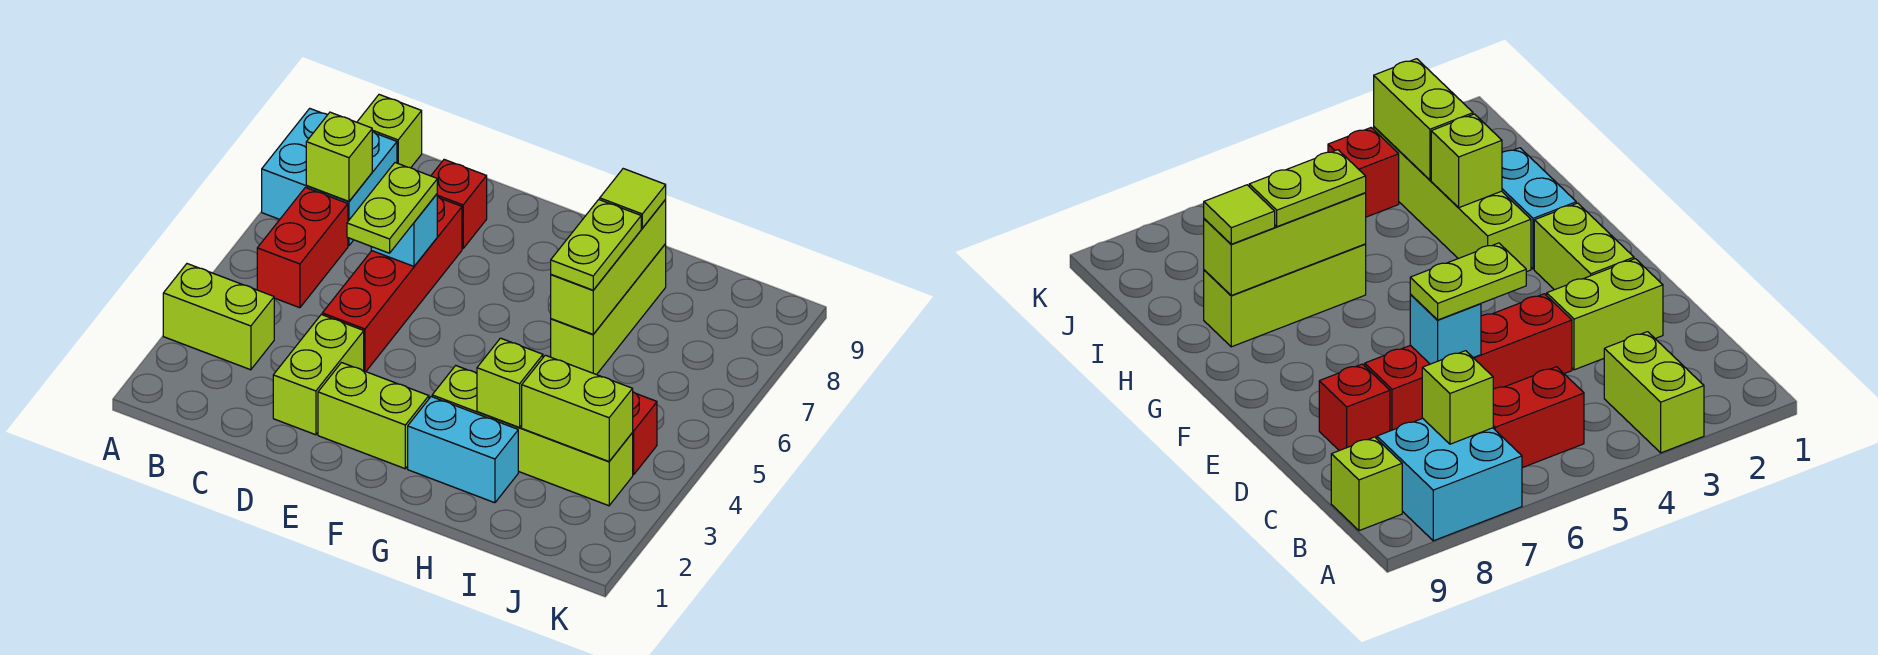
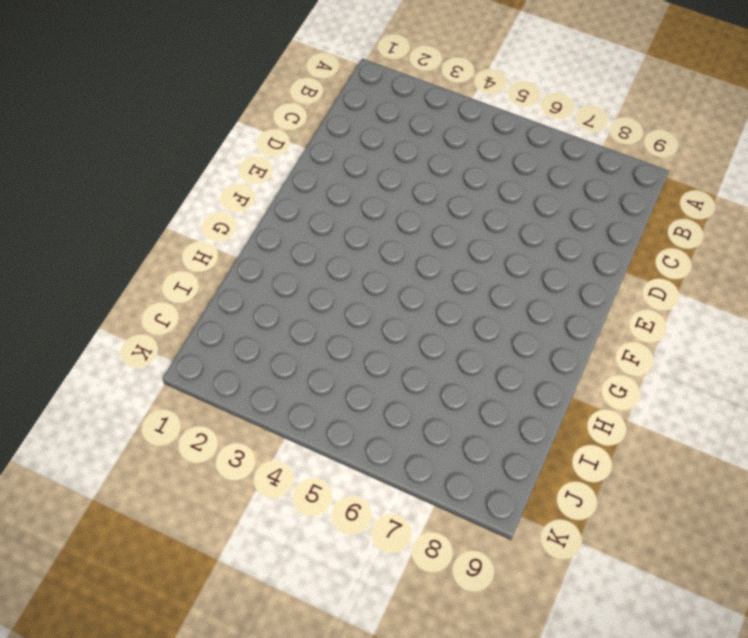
none -> lime 1x2 brick [163,264,274,370]
none -> cyan 2x2 brick [262,109,397,246]
none -> red 1x2 brick [257,187,348,308]

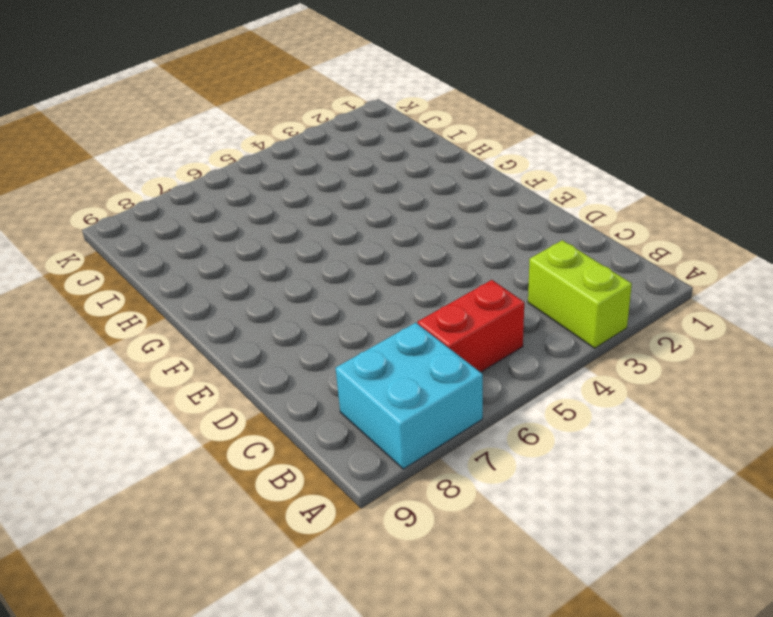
none -> lime 1x1 brick [357,95,422,168]
none -> lime 1x2 brick [273,315,364,435]
none -> red 1x4 brick [322,197,462,372]

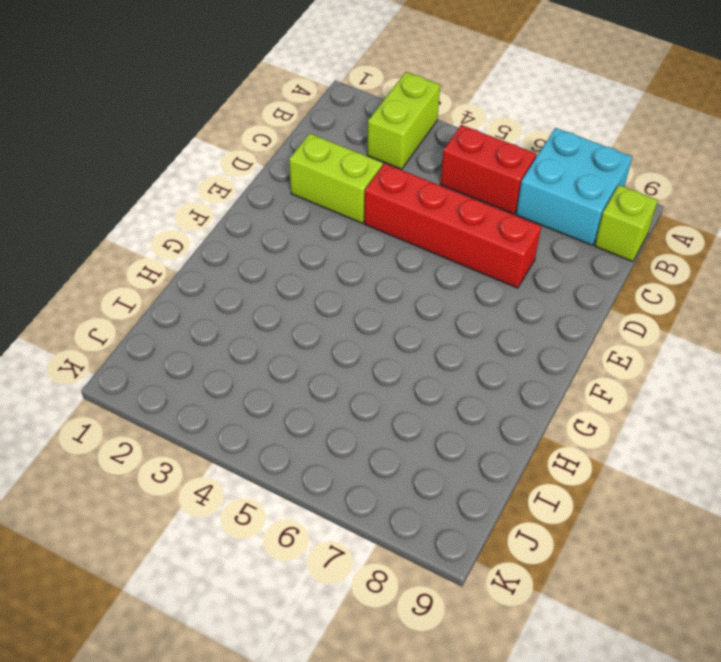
none -> red 1x1 brick [431,160,487,249]
none -> lime 1x2 brick [318,363,429,469]
none -> cyan 1x2 brick [408,397,518,503]

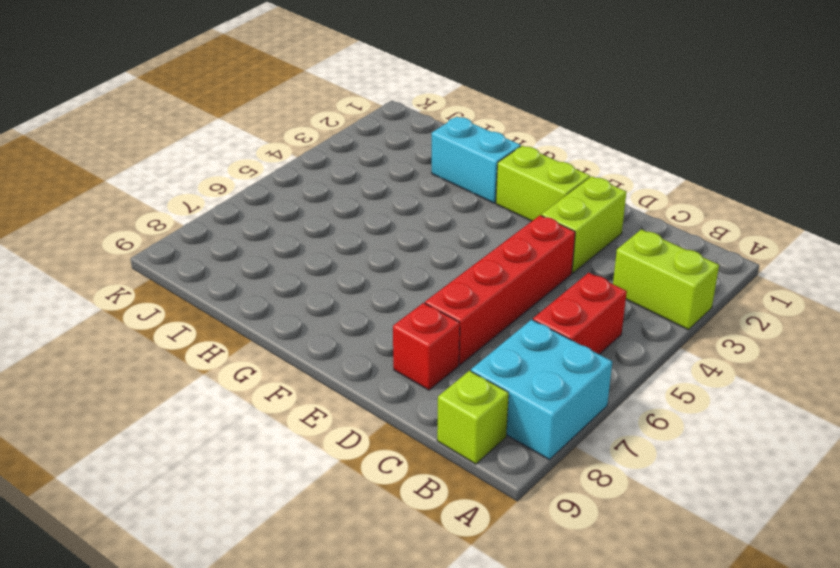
none -> lime 1x4 brick [432,366,633,506]
none -> lime 1x3 brick [551,244,666,375]
none -> red 1x1 brick [632,392,657,475]

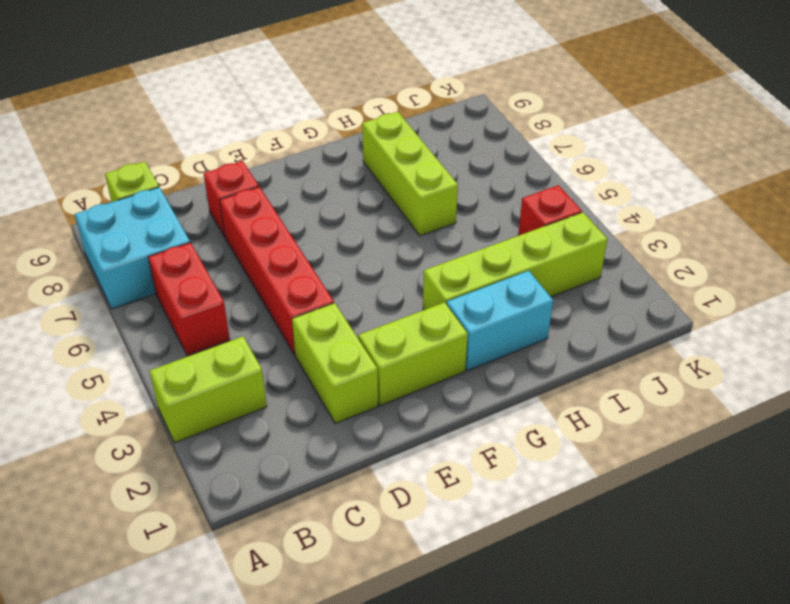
none -> lime 1x1 brick [306,112,372,202]
none -> cyan 1x1 brick [371,194,437,266]
none -> lime 1x1 brick [477,338,543,427]

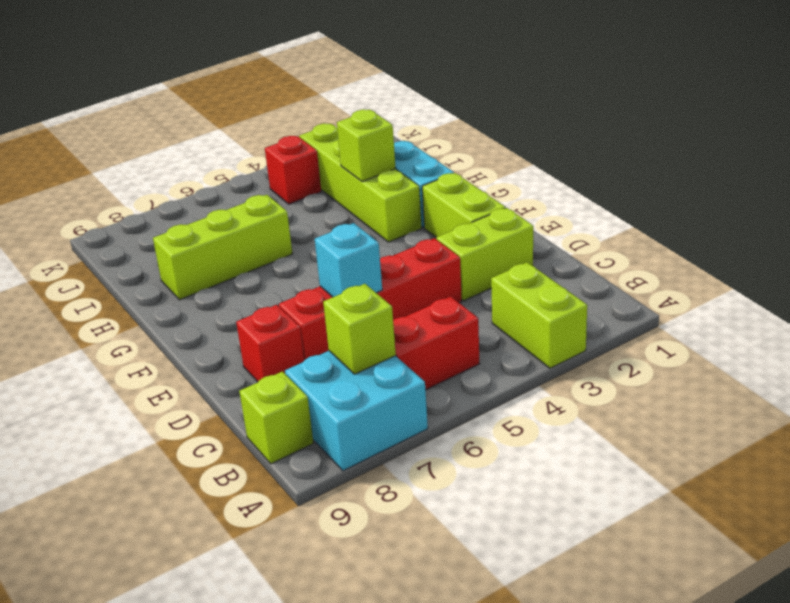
none -> lime 1x3 brick [551,200,666,334]
none -> lime 1x2 brick [522,355,633,461]
none -> lime 1x2 plate [347,163,437,253]

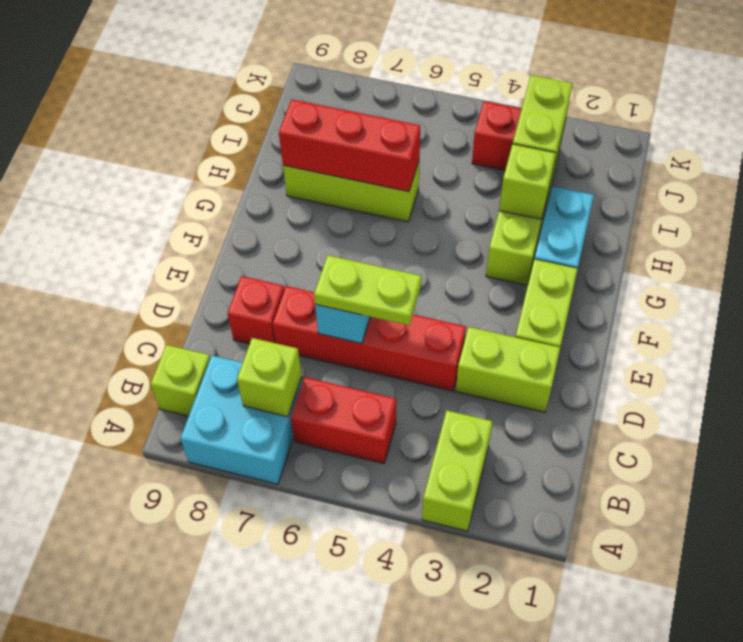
red 1x3 brick [279,100,420,192] -> lime 1x3 brick [551,200,666,334]
none -> lime 1x2 plate [551,200,641,290]
none -> lime 1x1 tile [600,169,666,228]

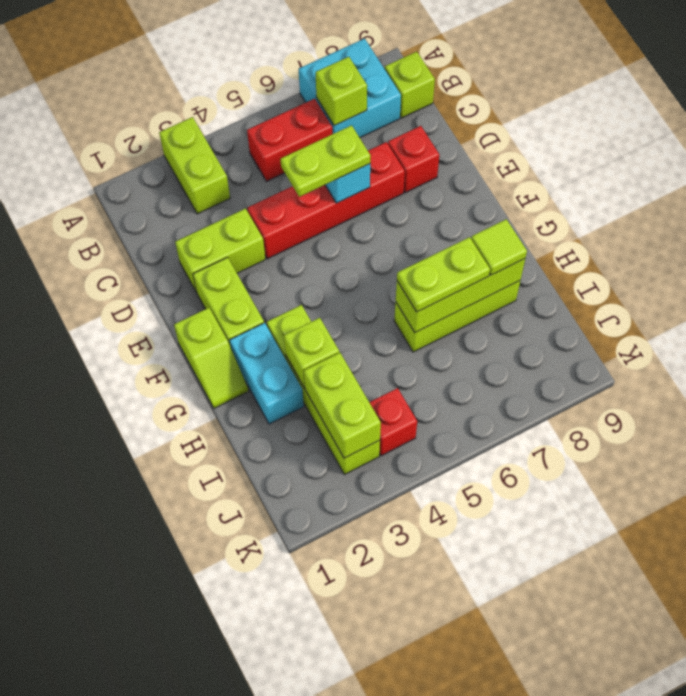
lime 1x2 slope [174,308,248,408] -> none

